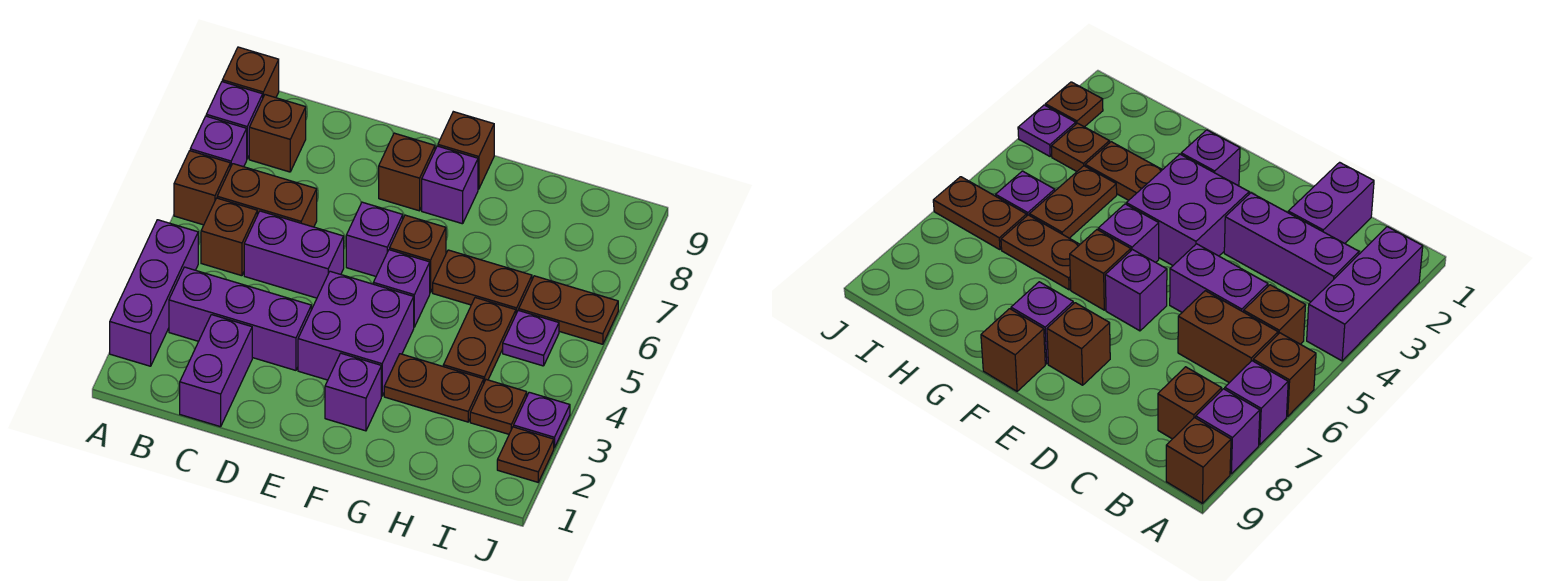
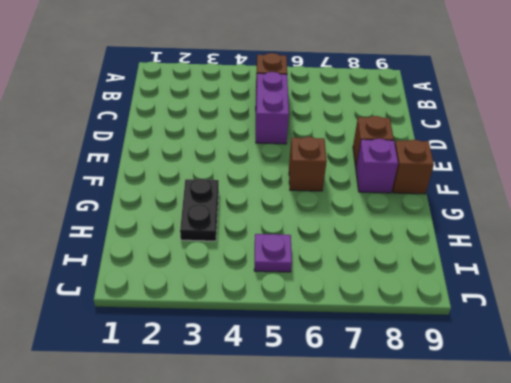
black 1x2 plate [180,179,219,241] -> brown 1x2 plate [384,354,484,422]
none -> purple 1x3 brick [110,220,198,366]
none -> brown 1x1 brick [174,151,230,225]
none -> purple 1x1 brick [190,116,247,167]

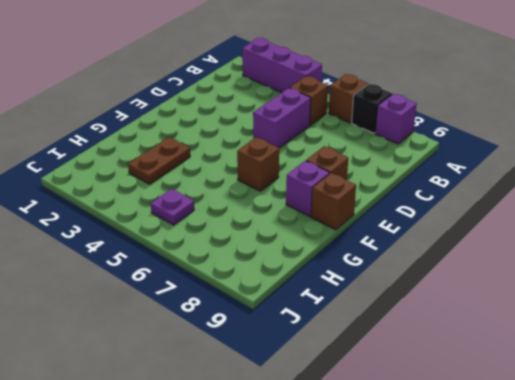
black 1x1 brick [352,84,392,133] -> purple 1x1 brick [190,116,247,167]
none -> brown 1x1 brick [222,47,279,98]
none -> purple 1x3 brick [169,267,311,370]
none -> brown 1x2 brick [217,164,317,227]

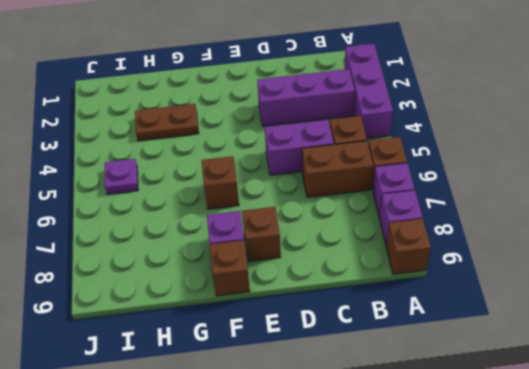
none -> brown 1x1 brick [249,95,306,172]
none -> purple 1x2 brick [180,315,252,427]
none -> purple 2x2 brick [298,271,414,396]

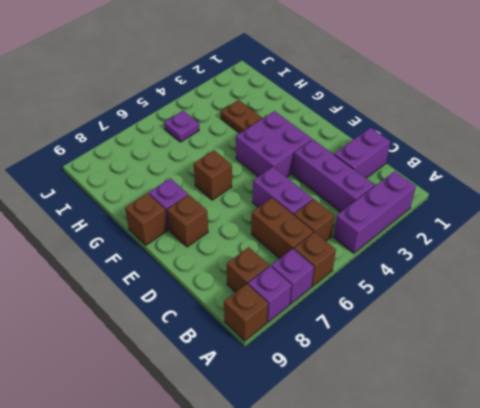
none -> purple 1x1 brick [346,202,403,276]
none -> purple 1x1 brick [325,353,381,431]
none -> purple 1x1 brick [373,250,430,327]

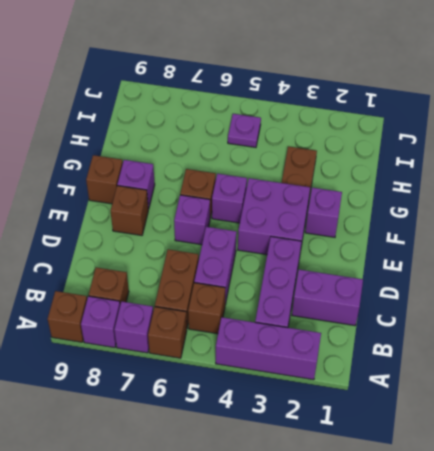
none -> brown 1x2 plate [433,250,532,314]
none -> brown 1x2 plate [443,298,516,382]
none -> brown 1x1 plate [470,380,527,434]

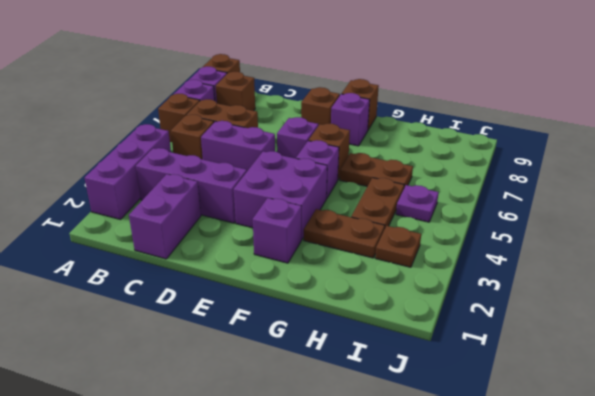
none -> brown 1x2 plate [519,276,618,344]
none -> brown 1x1 plate [497,427,554,482]
none -> purple 1x1 plate [514,392,570,448]

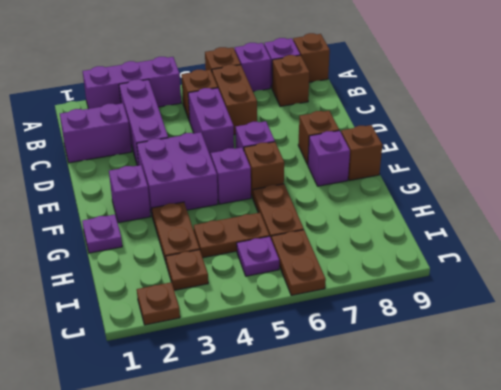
purple 1x1 plate [82,215,122,253] -> purple 1x1 plate moved to [514,392,570,448]

